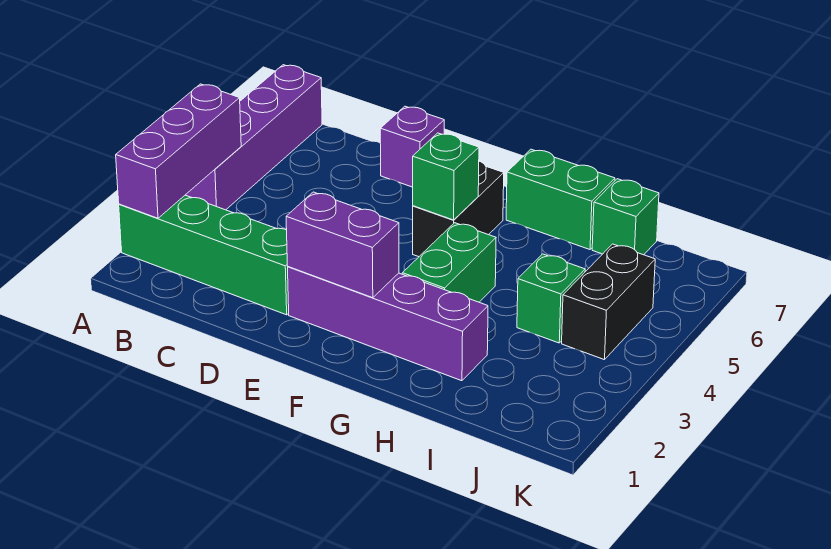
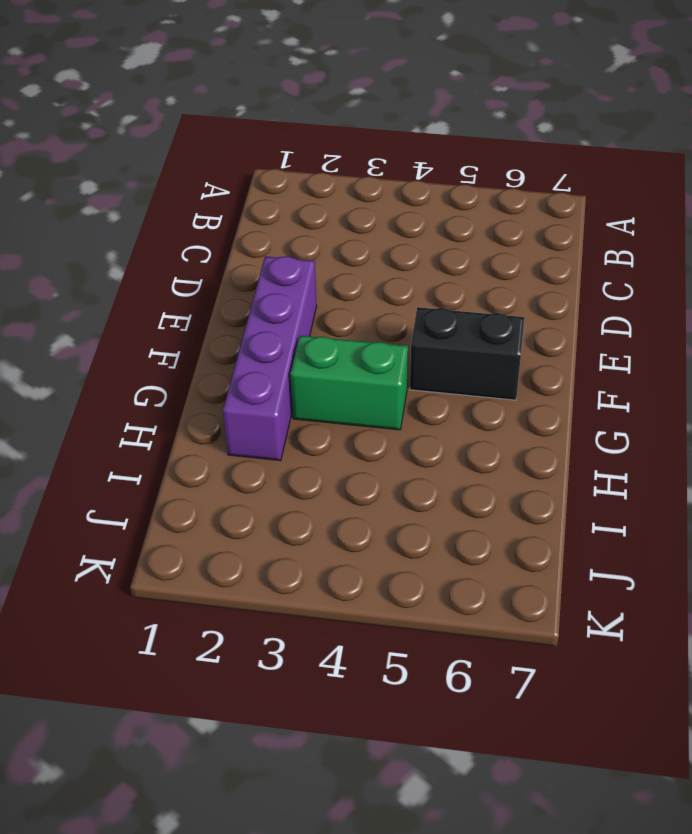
none -> green 1x4 brick [119,195,289,315]
none -> purple 1x4 brick [186,65,322,210]
none -> purple 1x1 brick [380,106,444,187]

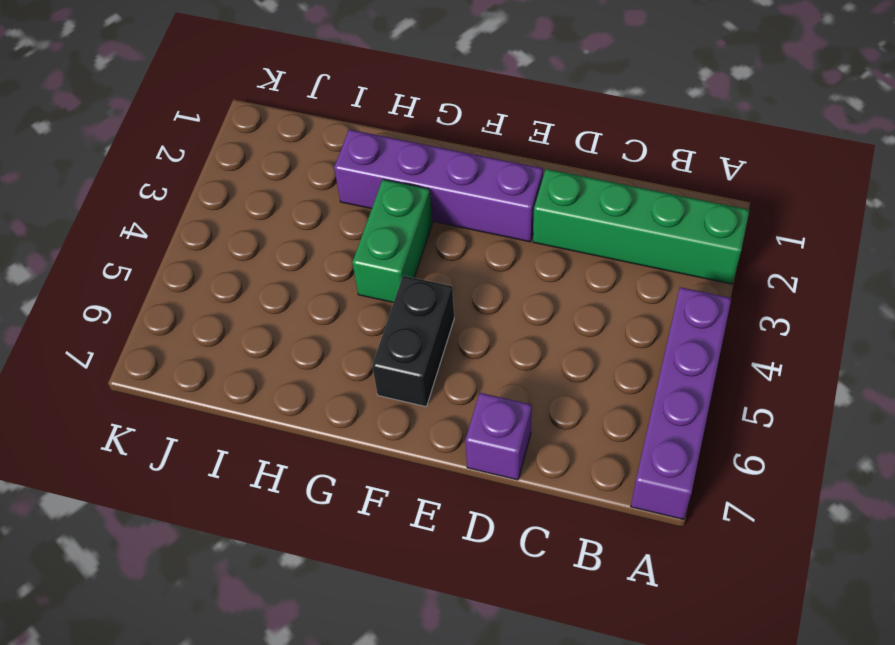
none -> green 1x2 brick [506,149,615,250]
none -> green 1x1 brick [517,254,585,343]
none -> green 1x1 brick [592,179,659,255]

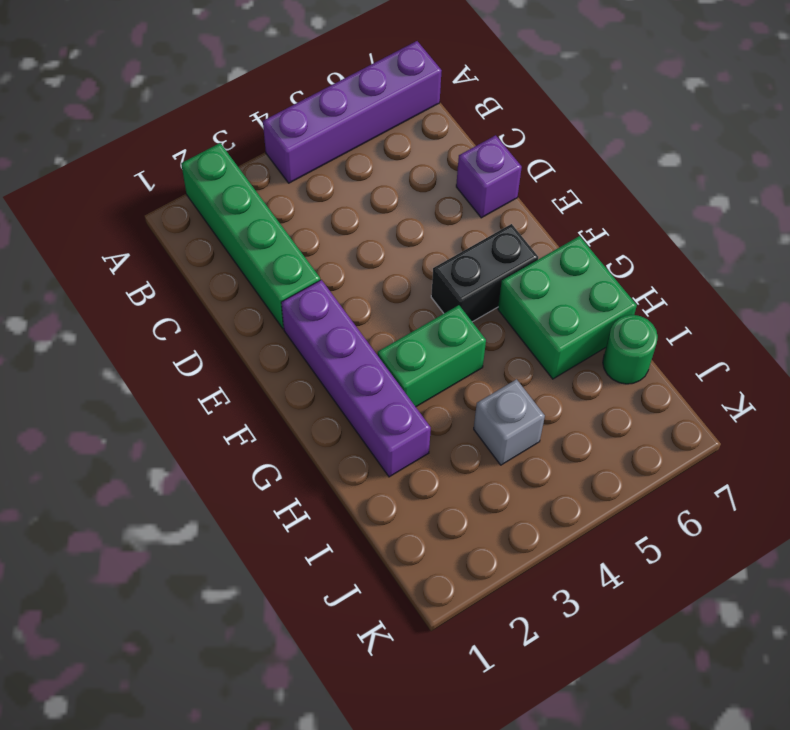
green 2x2 brick [498,236,637,379] -> green 1x2 brick [506,149,615,250]
grey 1x1 brick [474,379,545,465] -> green 1x1 brick [517,254,585,343]
green 1x1 round brick [603,315,658,384] -> green 1x1 brick [592,179,659,255]
none -> black 1x2 brick [562,244,655,360]
none -> purple 1x3 brick [116,84,241,218]
none -> purple 1x2 brick [286,192,399,298]

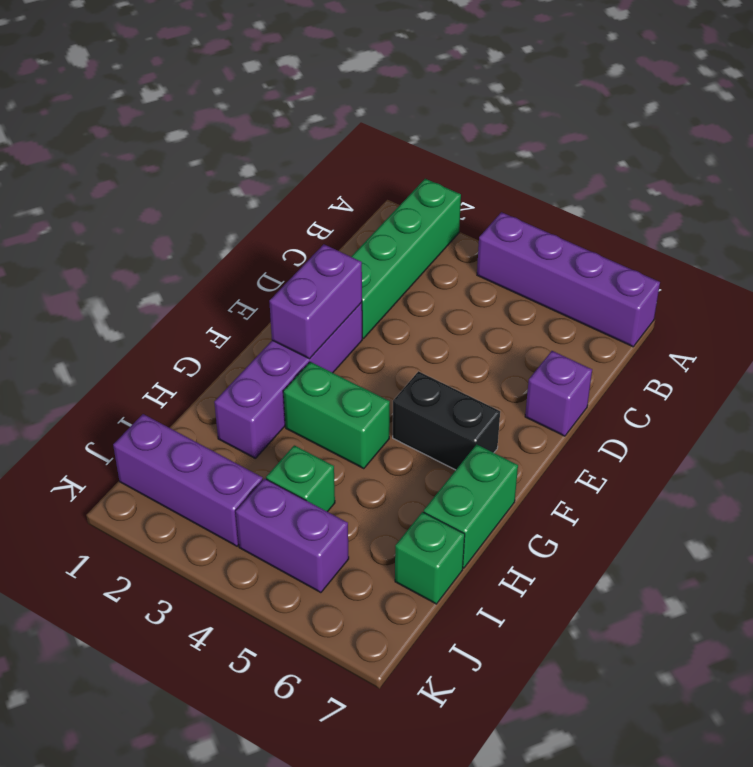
purple 1x3 brick [113,414,263,546] -> purple 1x3 brick moved to [116,84,241,218]
purple 1x2 brick [236,479,349,593] -> black 1x2 brick [562,244,655,360]
none -> green 1x1 brick [413,133,479,220]

